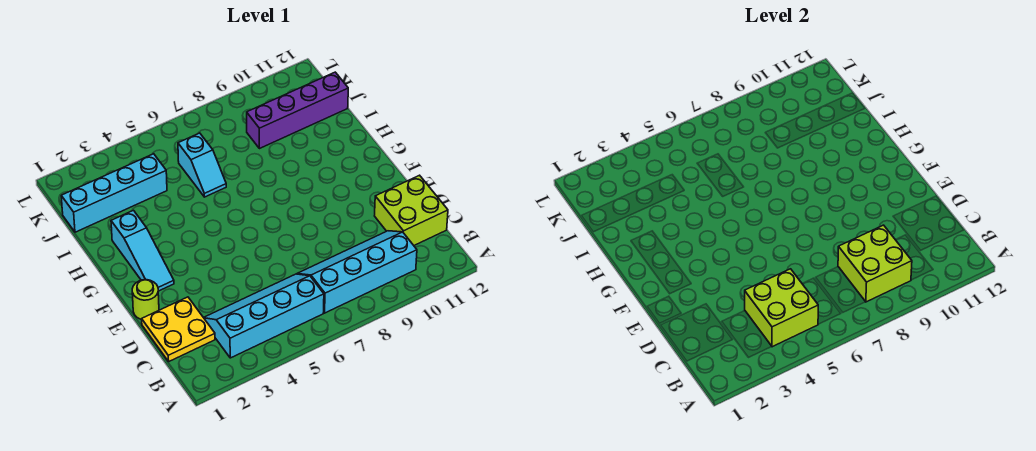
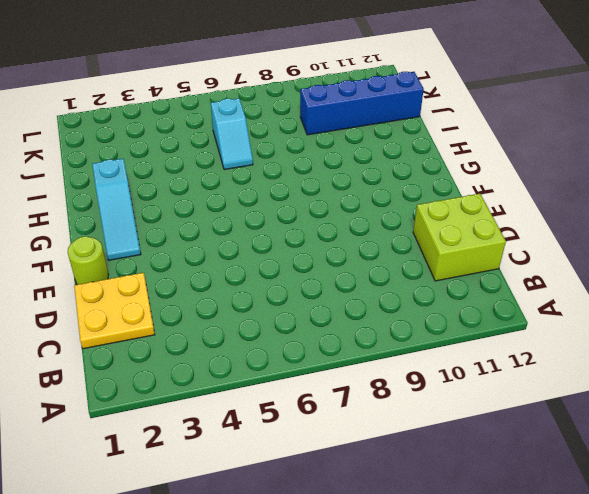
blue 1x4 brick [300,72,424,135] -> purple 1x4 brick [247,72,348,149]
none -> cyan 2x4 slope [204,274,324,358]
none -> cyan 2x4 slope [297,231,417,313]

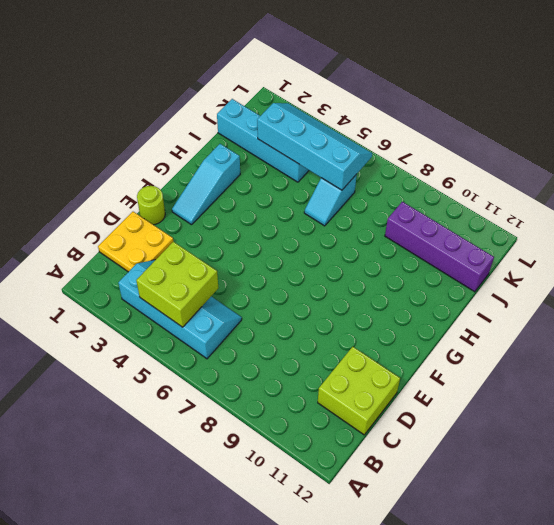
cyan 2x4 slope [257,103,372,190] -> cyan 2x4 slope moved to [297,231,417,313]
none -> lime 2x2 brick [838,225,912,302]

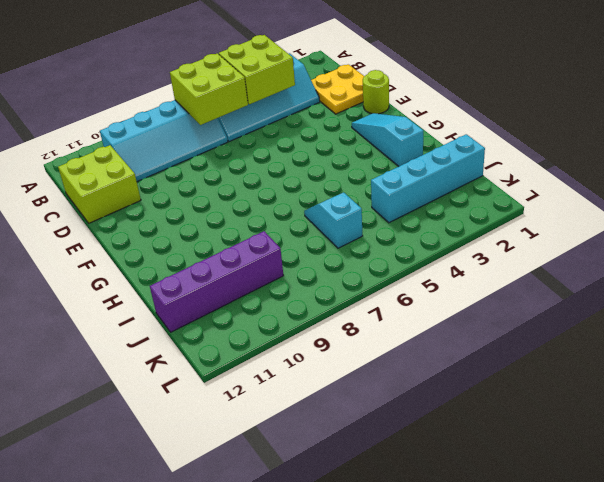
lime 2x2 brick [170,53,248,125] -> lime 2x2 brick moved to [838,225,912,302]

